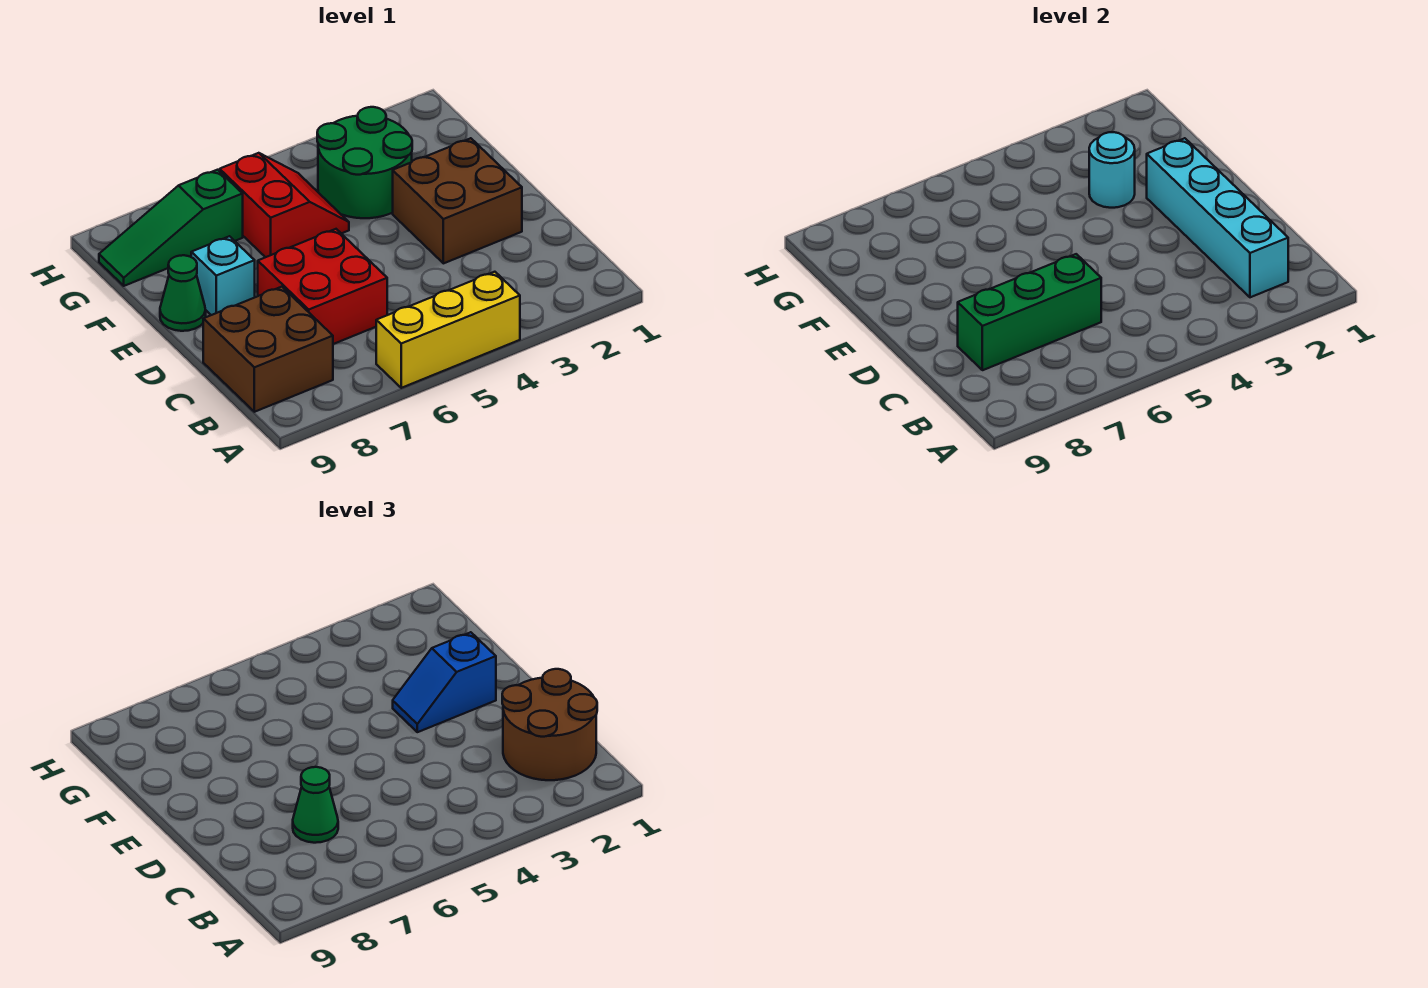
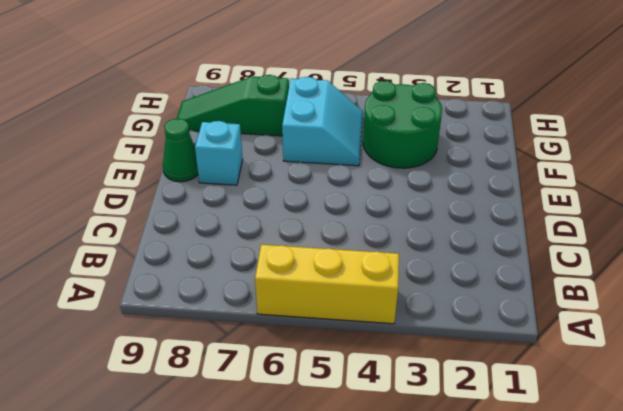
cyan 2x2 slope [282,77,363,166] -> red 2x2 slope [220,153,349,257]
none -> brown 2x2 brick [203,287,333,412]
none -> red 2x2 brick [258,229,387,344]
none -> brown 2x2 brick [393,138,522,263]

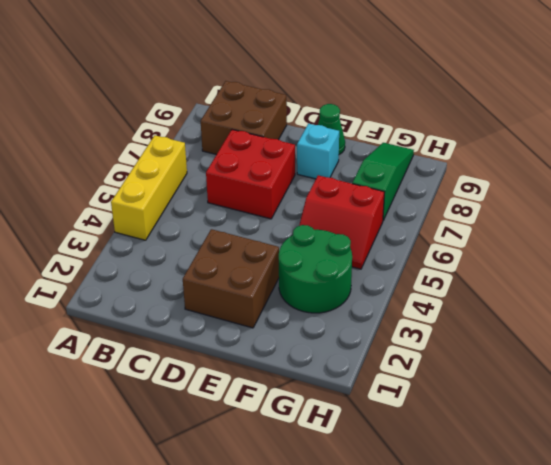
none -> cyan 1x4 brick [1147,138,1288,297]
none -> green 1x3 brick [958,254,1101,370]
none -> cyan 1x1 round brick [1089,132,1135,208]

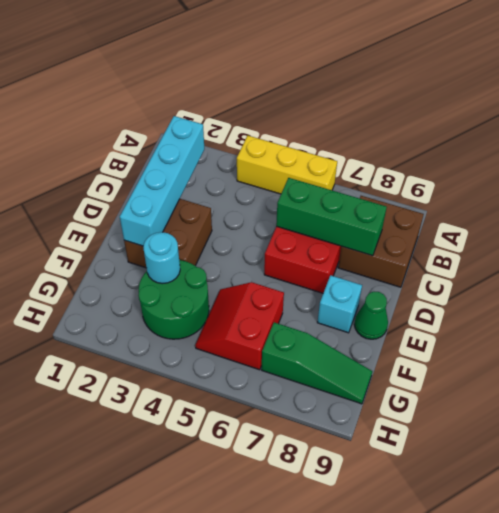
none -> brown 2x2 round brick [502,669,597,780]
none -> green 1x1 cone [293,767,338,843]
none -> blue 1x2 slope [393,632,496,732]

